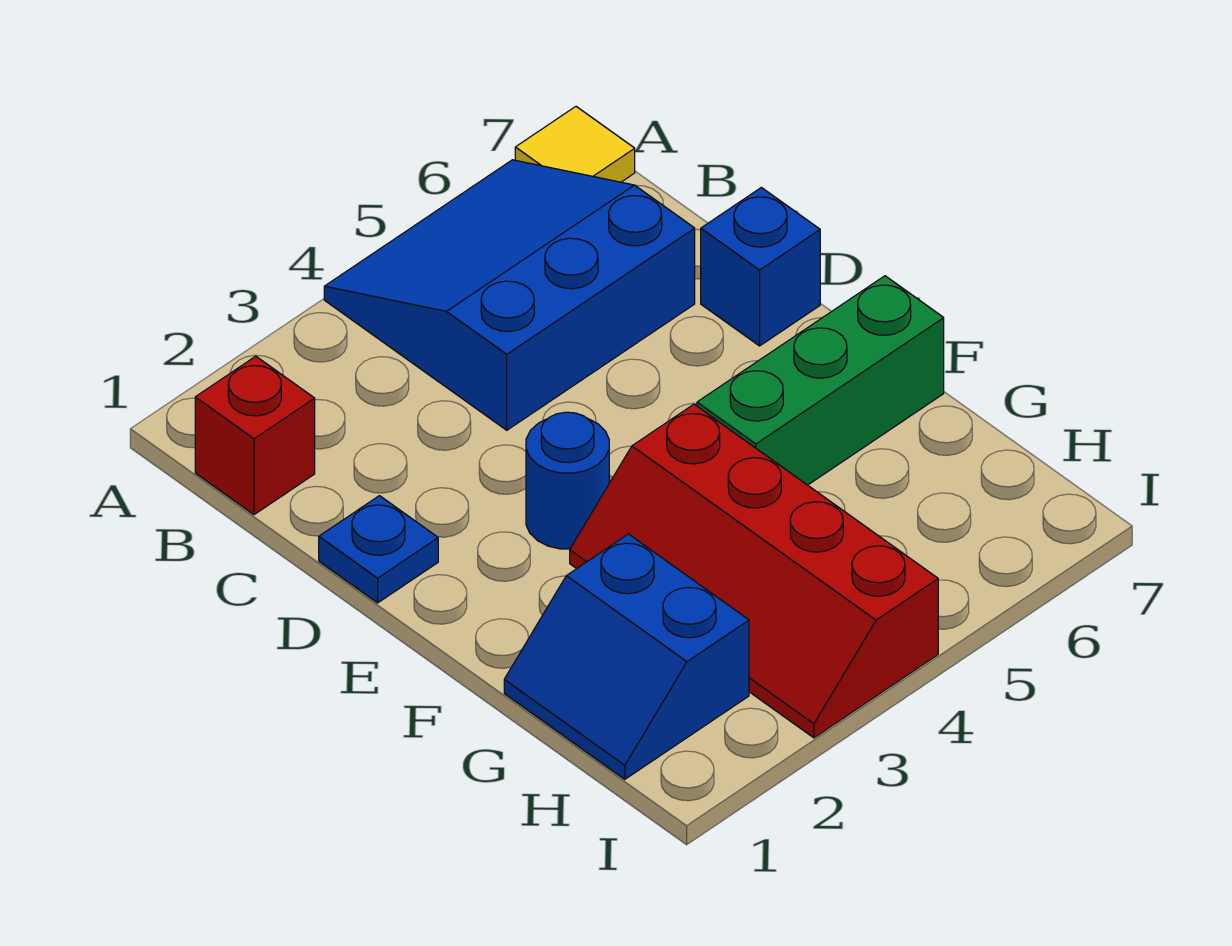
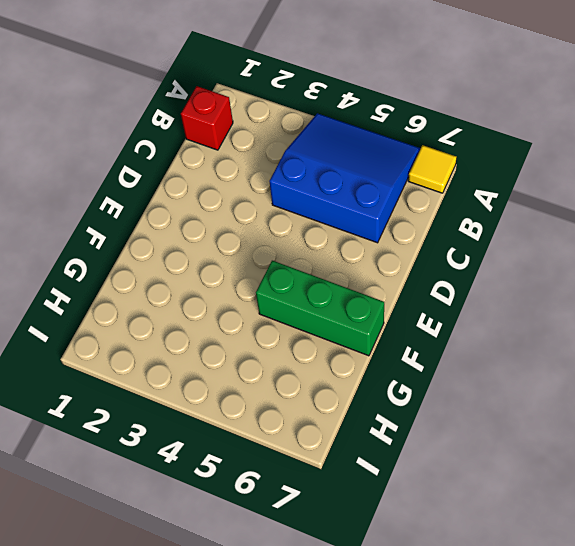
none -> blue 1x1 plate [319,496,438,603]
none -> blue 1x1 brick [701,188,820,346]

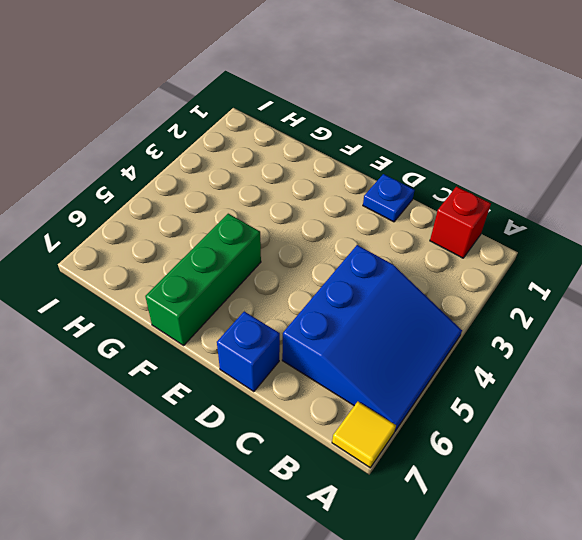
none -> blue 1x1 round brick [526,412,609,549]
none -> red 2x4 slope [570,404,938,738]

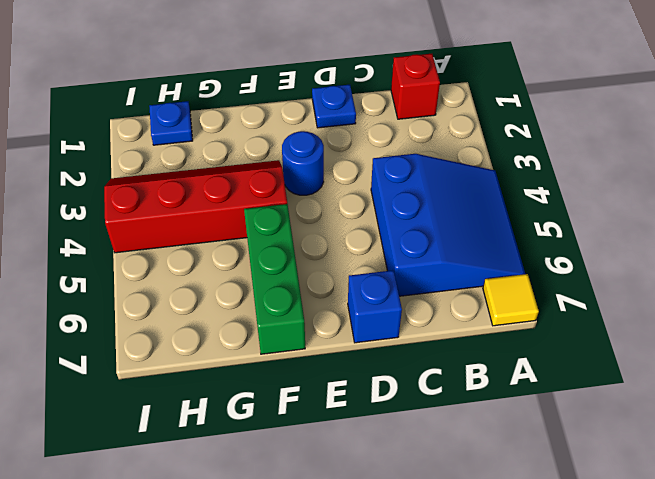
blue 1x1 plate [149,101,193,145] -> blue 2x2 slope [504,534,749,779]

